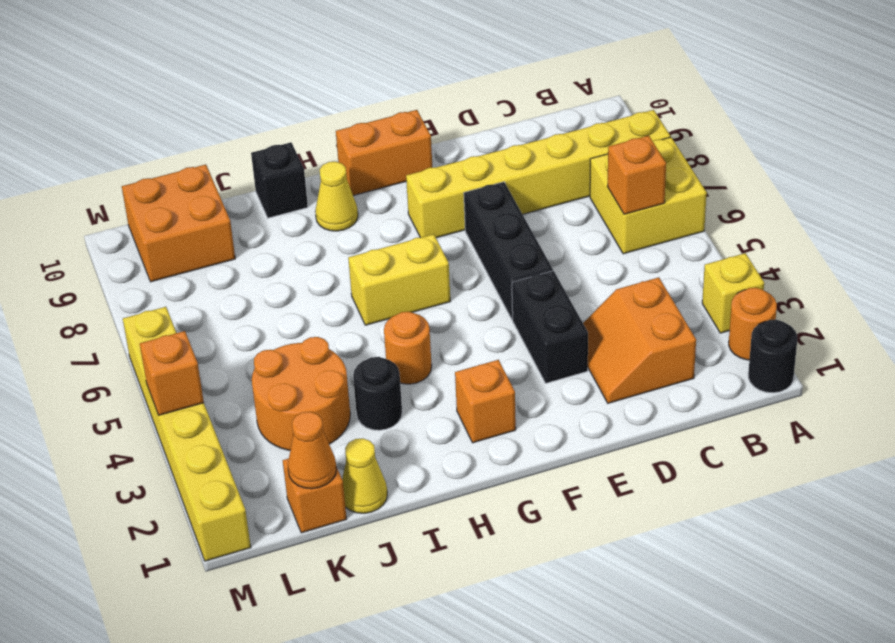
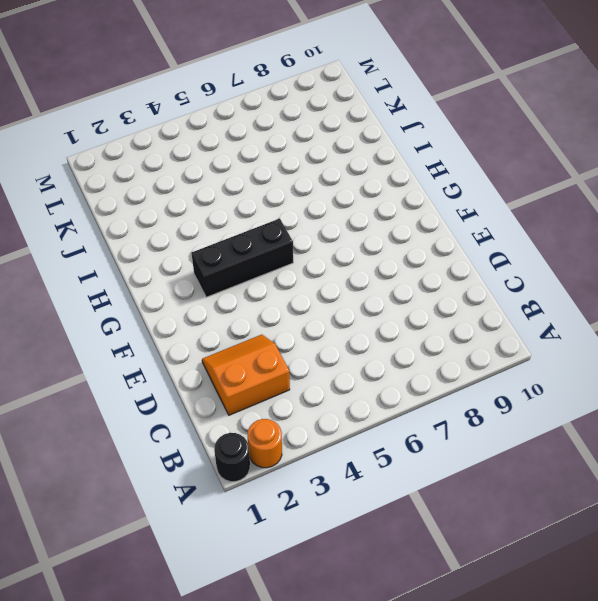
black 1x3 brick [192,219,293,297] -> black 1x3 brick moved to [464,182,553,320]
none -> yellow 1x1 brick [702,253,764,333]
none -> yellow 2x2 brick [590,137,707,254]
none -> yellow 1x6 brick [406,110,670,238]

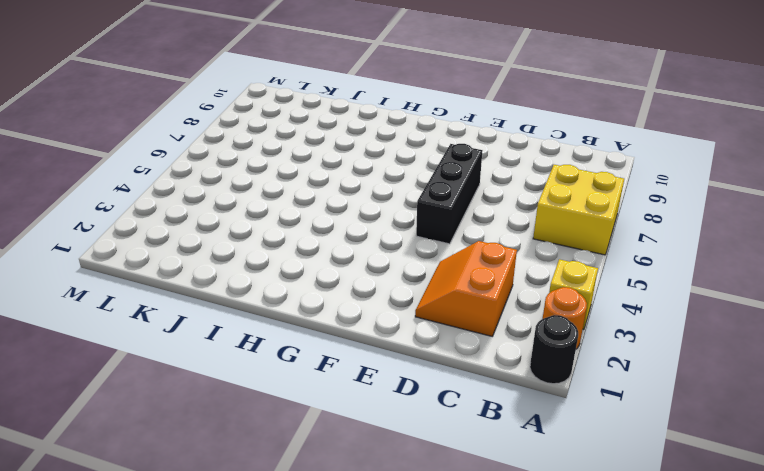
none -> yellow 1x6 brick [406,110,670,238]
none -> black 1x2 brick [512,271,588,383]
none -> orange 1x2 brick [336,110,432,195]

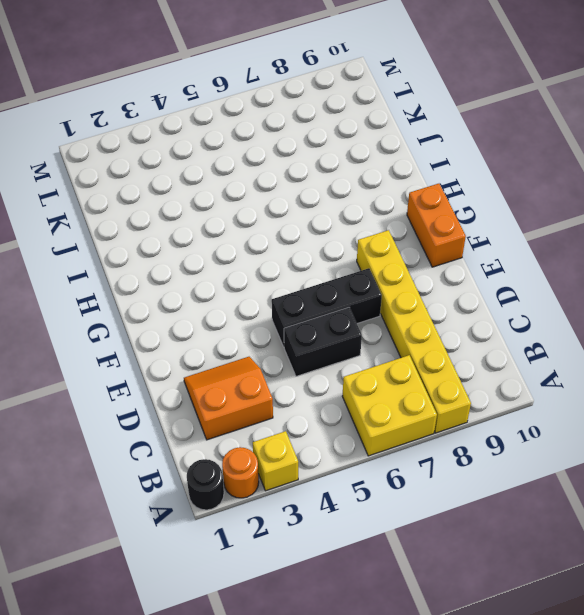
black 1x2 brick [284,307,362,376] -> black 1x2 brick moved to [512,271,588,383]
none -> orange 1x1 brick [455,360,516,443]
none -> yellow 1x2 brick [348,234,450,325]
none -> orange 1x1 round brick [384,312,432,384]

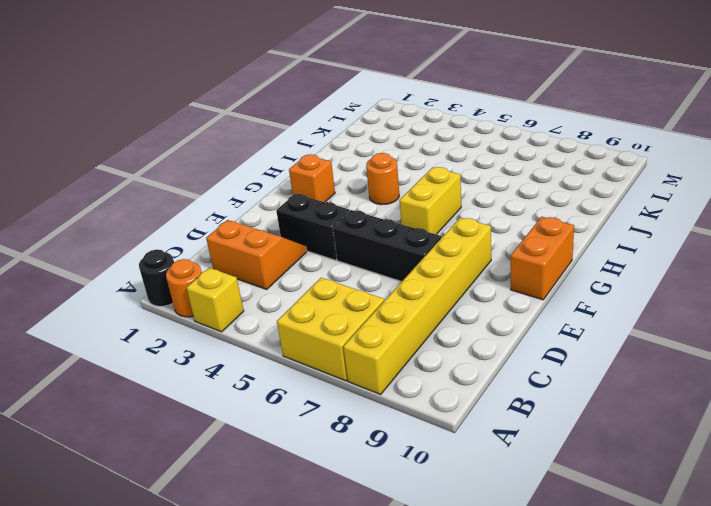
none -> yellow 1x1 cone [315,162,358,231]
none -> black 1x1 round brick [353,357,402,430]
none -> black 1x1 brick [251,142,308,218]

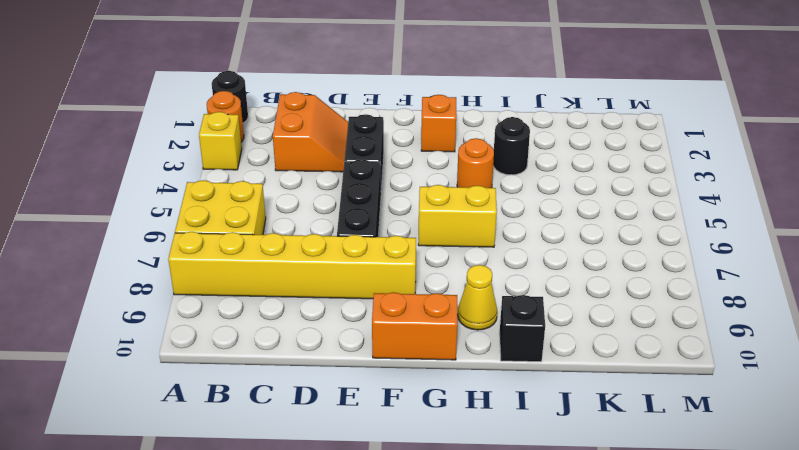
none -> yellow 1x1 cone [342,438,387,513]
none -> orange 2x2 round brick [252,337,350,450]
none -> orange 1x1 brick [283,459,346,533]

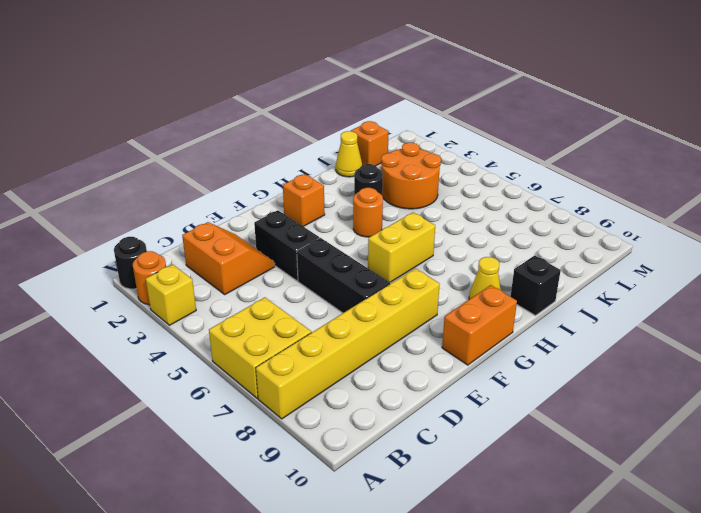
none -> orange 2x2 brick [122,165,235,282]
none -> yellow 1x6 brick [123,307,251,561]
none -> orange 1x1 brick [607,136,666,214]

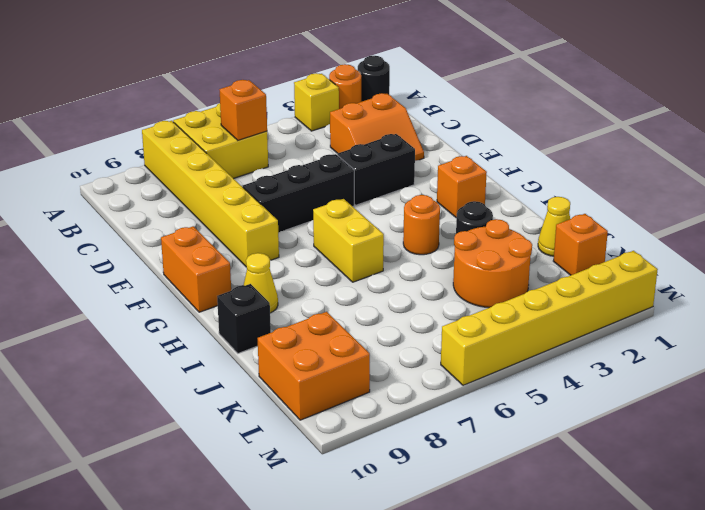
none -> orange 1x1 cone [288,412,336,489]
none -> orange 1x1 brick [140,331,204,415]

